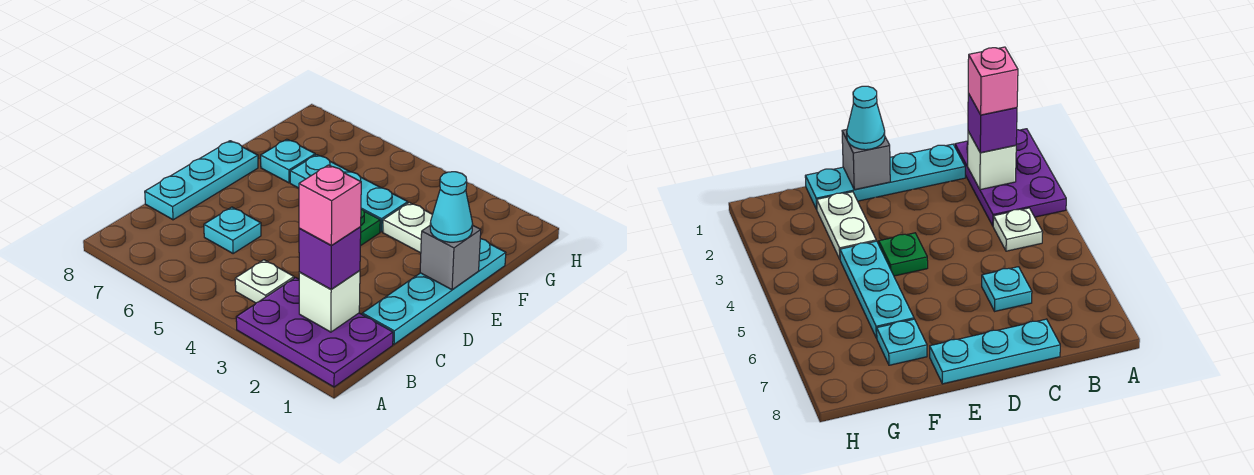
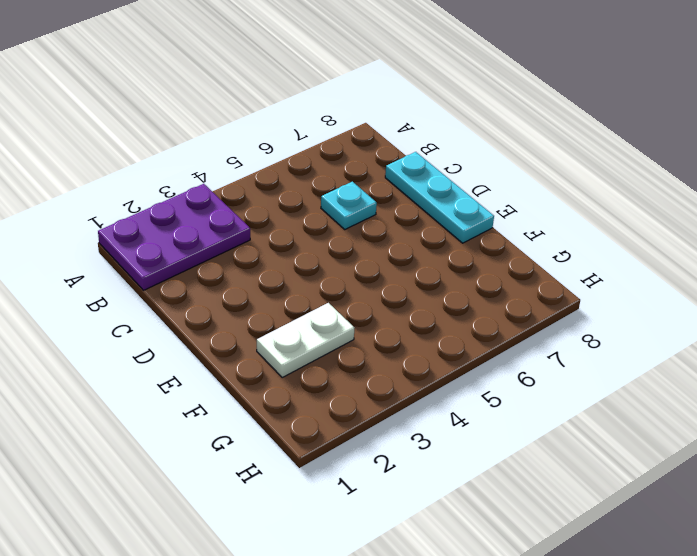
none -> white 1x1 plate [235,260,294,303]
none -> cyan 1x4 plate [362,239,506,344]
none -> green 1x1 plate [360,209,380,246]

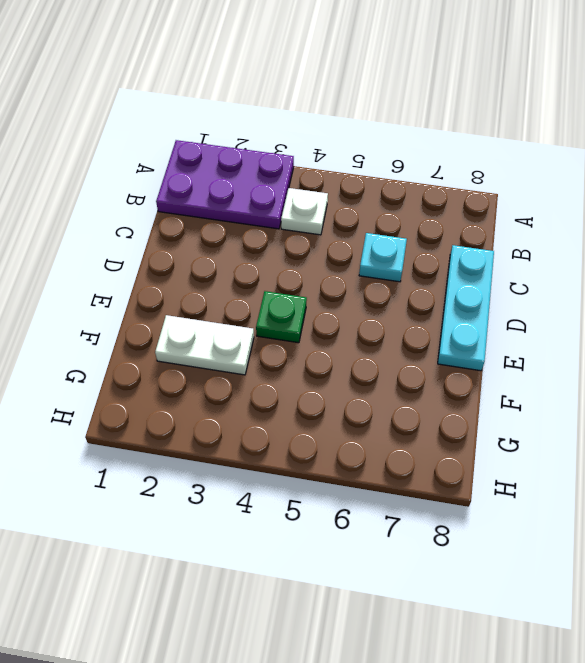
none -> cyan 1x4 plate [362,239,506,344]
none -> cyan 1x3 plate [290,155,408,232]
none -> cyan 1x1 plate [261,139,315,183]

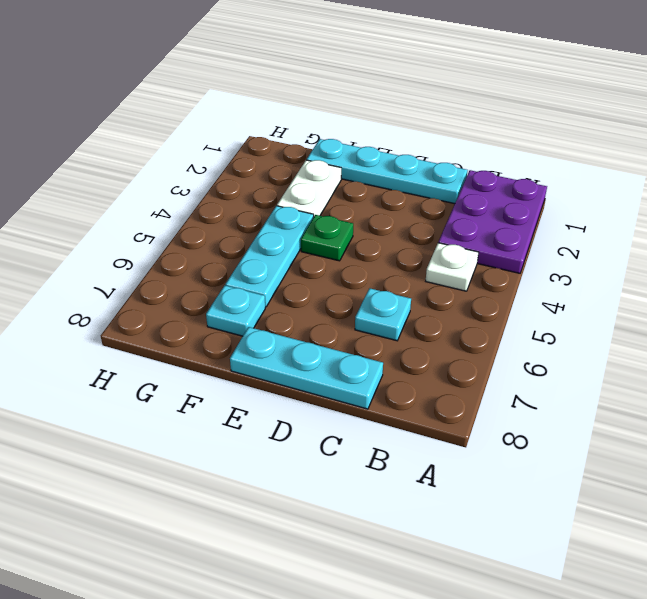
none -> white 1x1 brick [299,271,360,332]
none -> grey 1x1 brick [420,226,481,290]
none -> purple 1x1 brick [299,227,361,289]

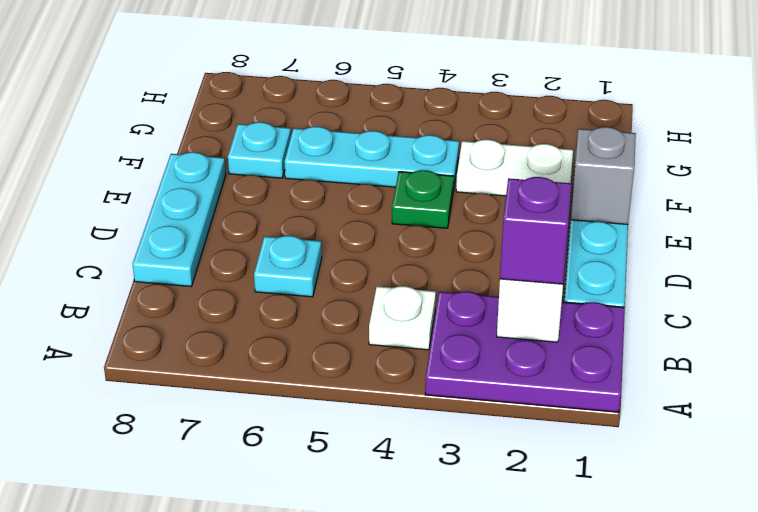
none -> cyan 1x1 cone [430,172,473,242]
none -> pink 1x1 brick [299,165,361,245]

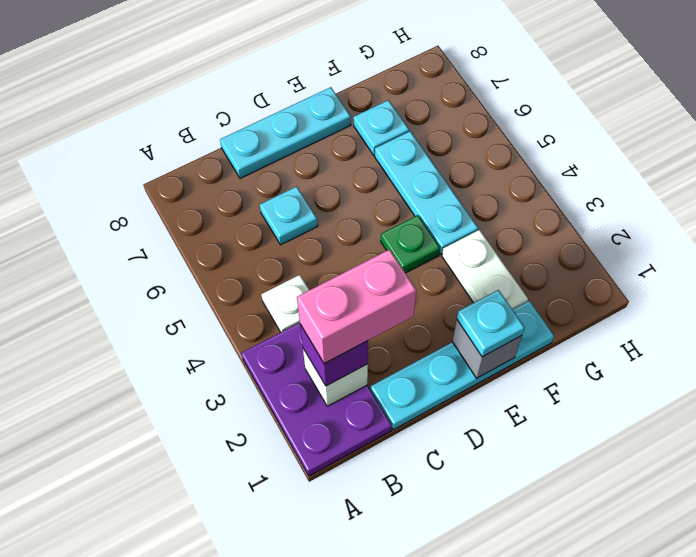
pink 1x2 brick [297,249,416,363] -> pink 1x1 brick [299,165,361,245]
cyan 1x1 plate [457,290,525,357] -> cyan 1x1 cone [430,172,473,242]

